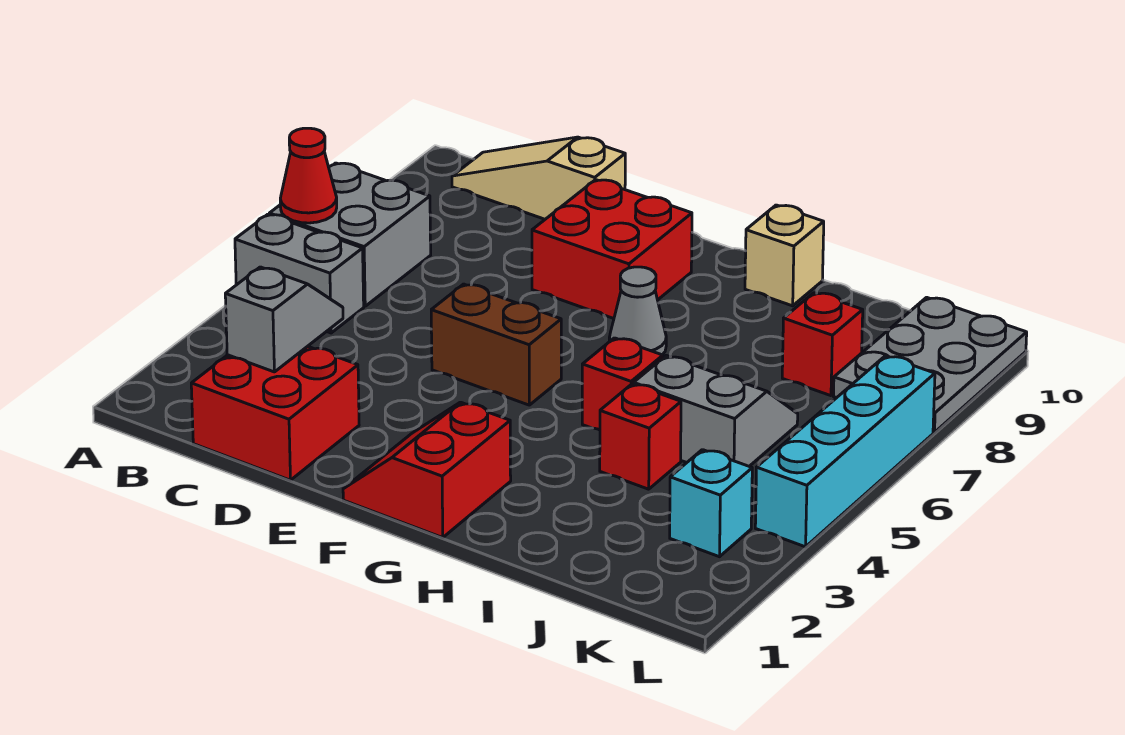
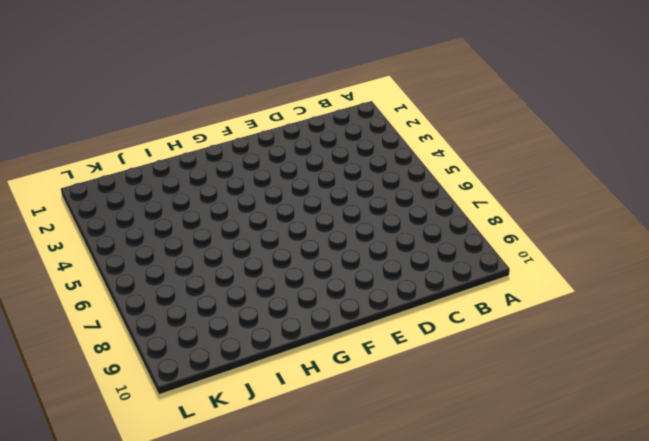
none -> grey 1x2 brick [235,214,364,333]
none -> grey 2x2 brick [269,163,431,306]
none -> tan 1x3 slope [452,137,625,219]

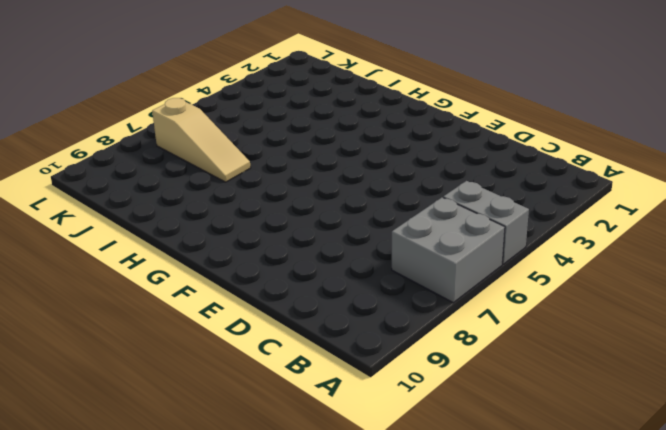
tan 1x3 slope [152,98,251,182] -> tan 1x3 slope moved to [452,137,625,219]
none -> red 2x2 brick [191,346,359,480]
none -> brown 1x2 brick [431,284,561,405]
none -> red 2x2 brick [532,180,692,319]

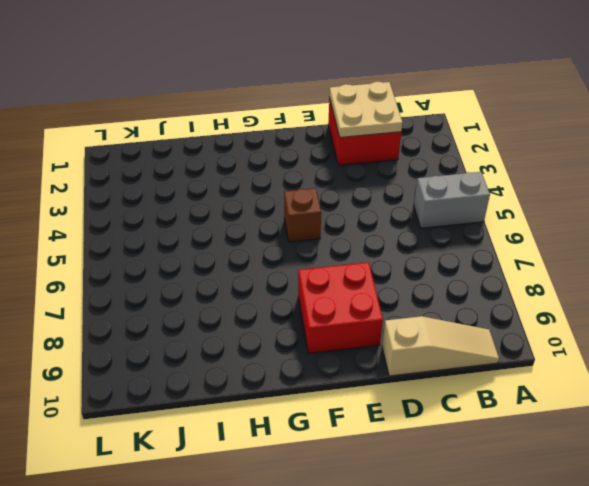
tan 2x2 plate [329,82,402,138] -> grey 1x2 slope [225,267,343,372]
brown 1x1 brick [284,188,321,242] -> brown 1x2 brick [431,284,561,405]
none -> grey 2x2 brick [269,163,431,306]
none -> red 2x2 slope [343,402,511,537]
none -> grey 1x1 cone [609,267,666,355]

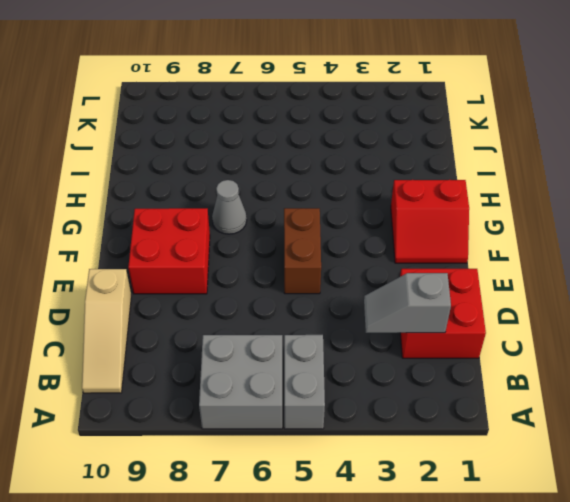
none -> red 1x1 brick [582,338,663,430]
none -> tan 1x1 brick [745,205,824,306]
none -> red 1x1 brick [600,384,681,489]

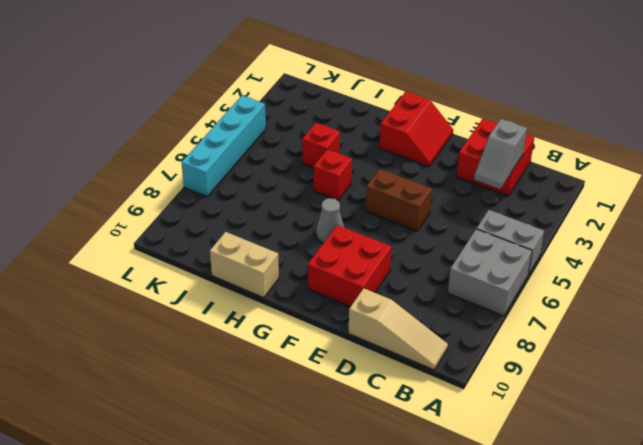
tan 1x2 brick [210,232,279,298] -> tan 1x1 brick [745,205,824,306]
none -> grey 2x2 slope [634,355,798,466]
none -> red 1x1 brick [782,293,863,396]
none -> cyan 1x1 brick [670,450,752,557]

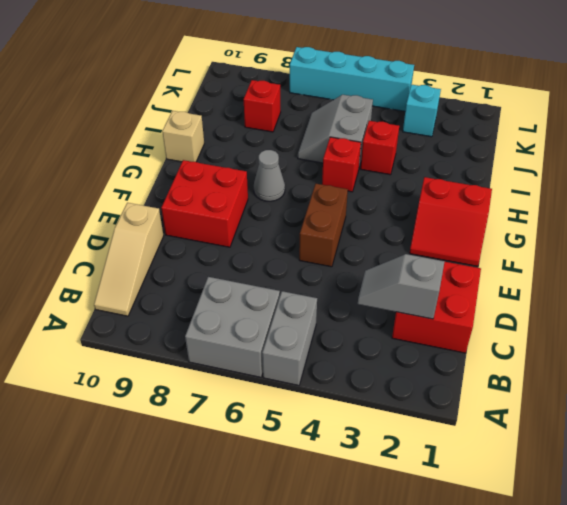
none -> grey 2x3 plate [833,297,1027,432]
none -> red 1x1 cone [280,128,337,223]

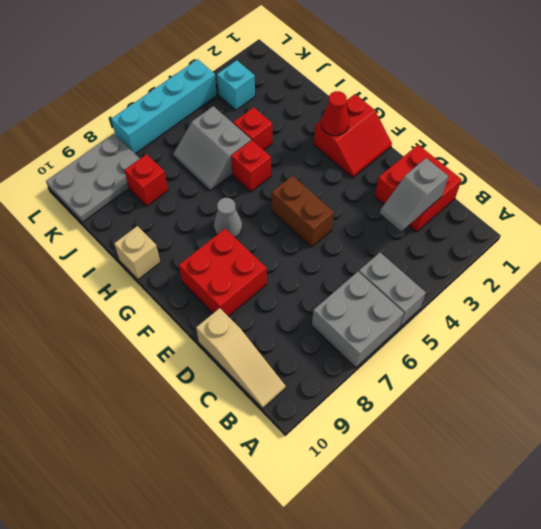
red 1x1 cone [321,91,349,136] -> red 1x1 cone moved to [280,128,337,223]

